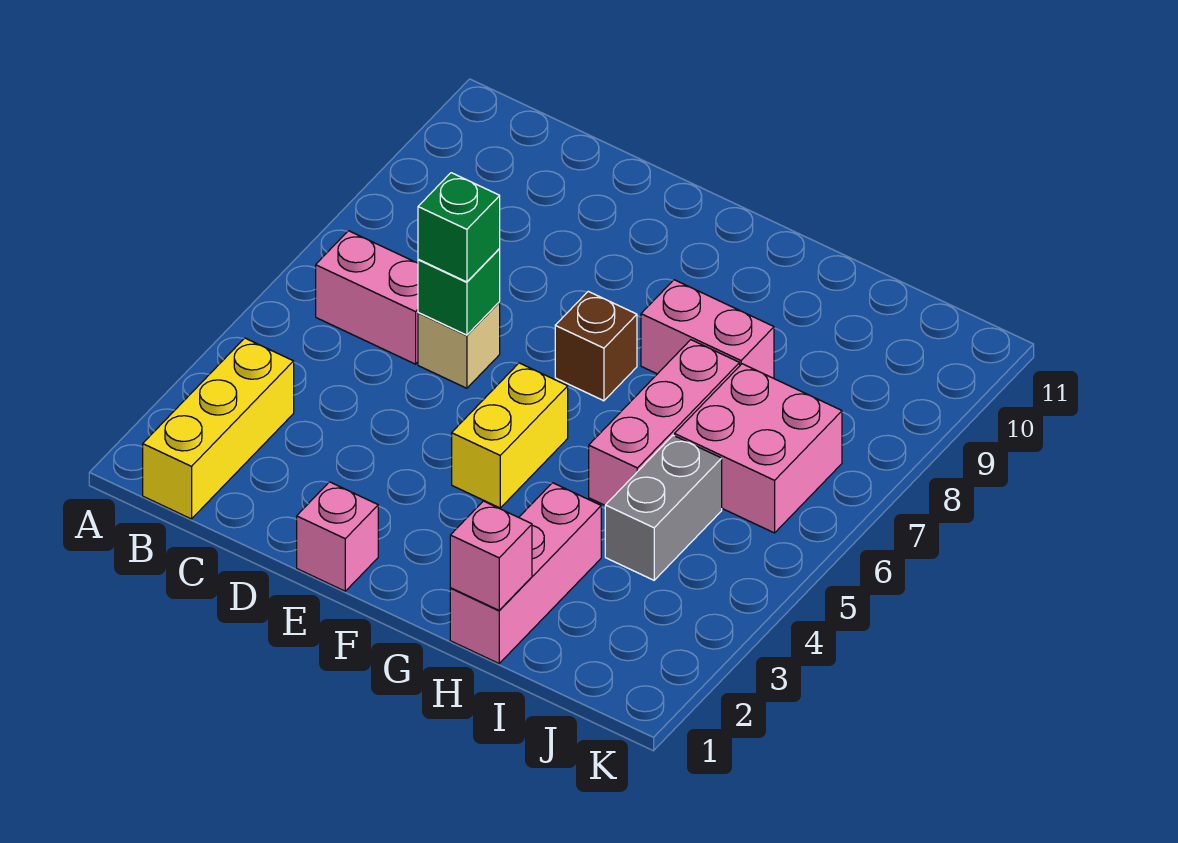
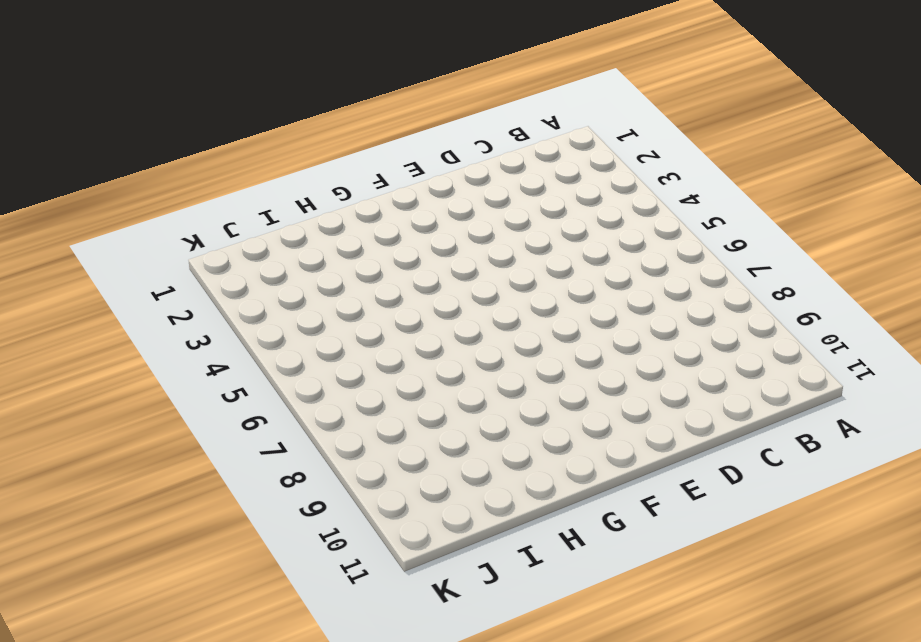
none -> yellow 1x3 brick [143,338,294,519]
none -> pink 1x2 brick [316,231,418,364]
none -> tan 1x1 brick [418,302,500,388]

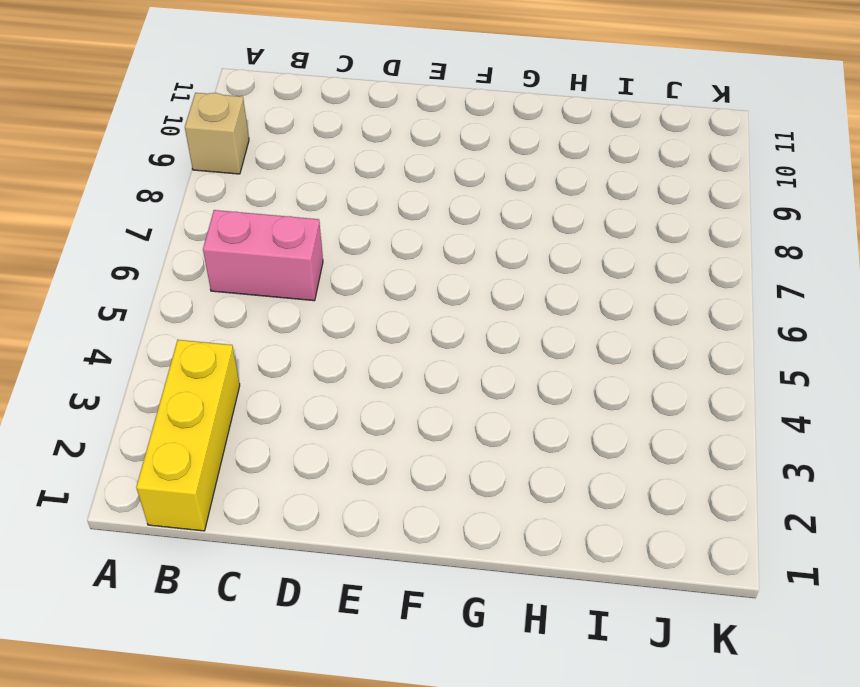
tan 1x1 brick [185,93,249,174] -> tan 1x1 brick moved to [418,302,500,388]
none -> pink 1x1 brick [297,482,378,591]
none -> yellow 1x2 brick [452,363,568,508]
none -> brown 1x1 brick [555,291,637,401]

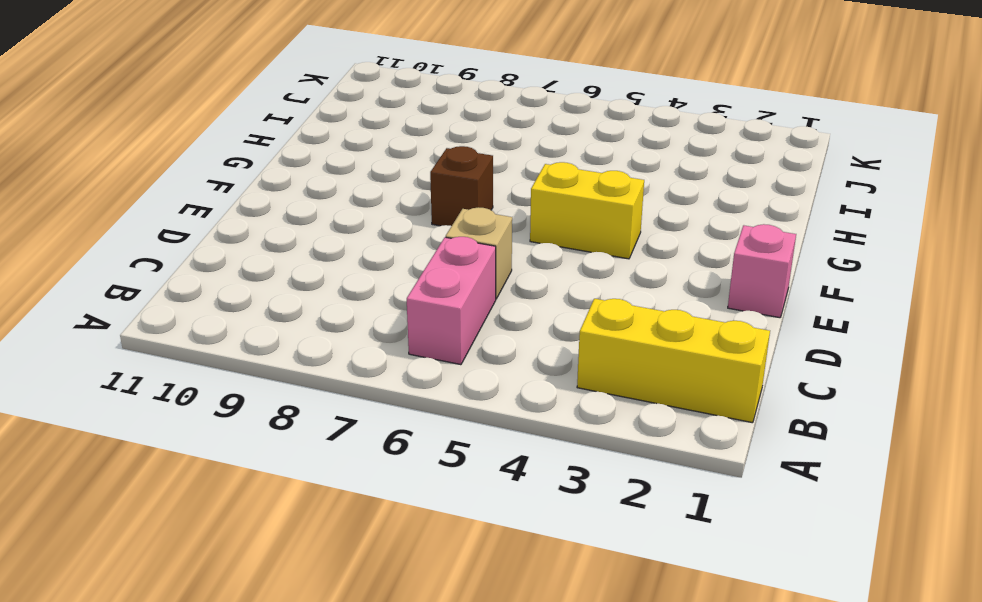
none -> pink 1x2 brick [641,280,774,378]
none -> pink 1x3 brick [450,483,601,663]
none -> pink 1x3 brick [589,340,740,505]

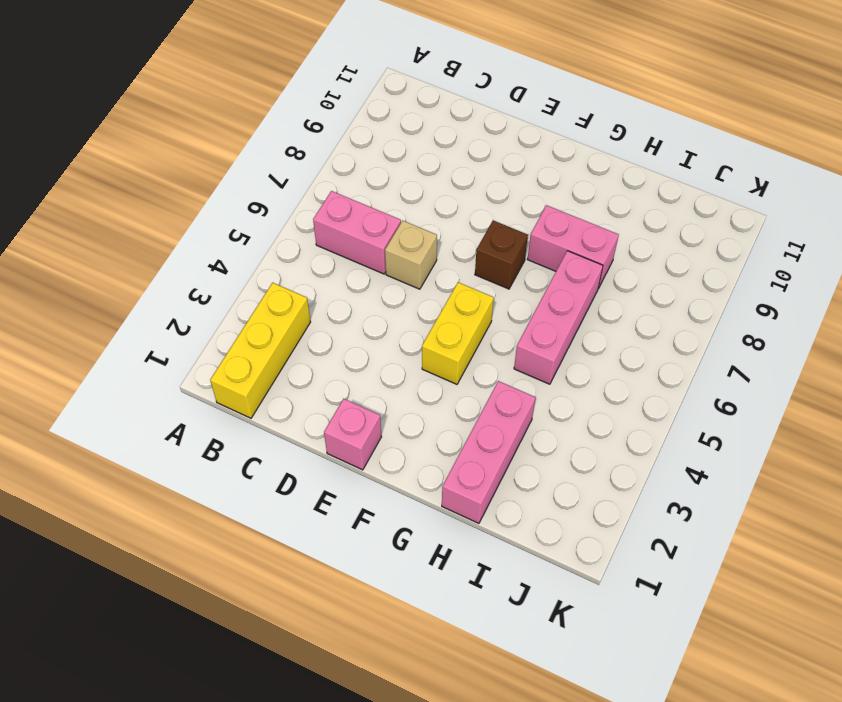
none -> grey 1x2 brick [605,435,722,580]
none -> pink 2x2 brick [675,364,842,533]
none -> green 1x1 brick [418,248,500,335]

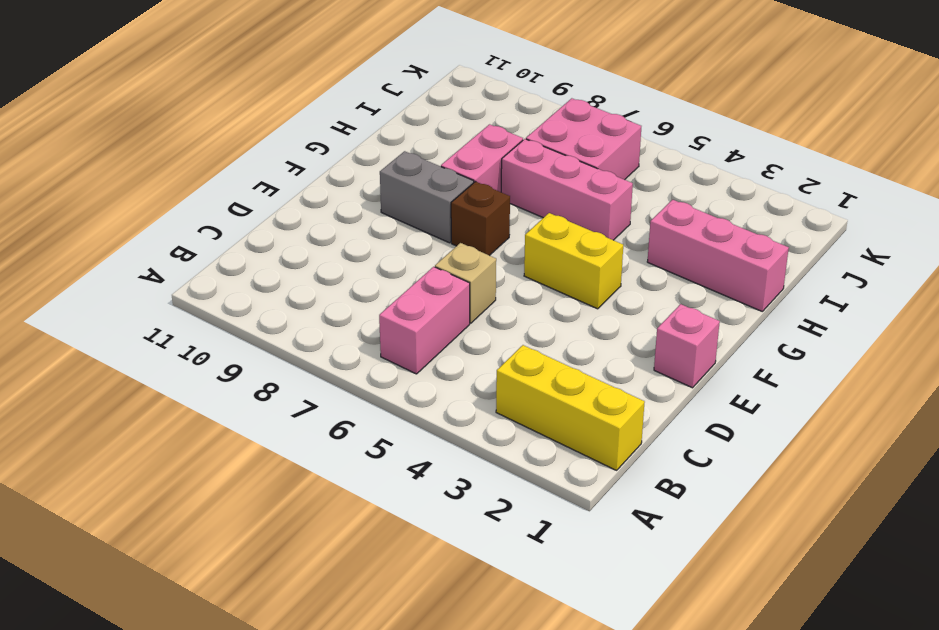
grey 1x2 brick [380,151,474,243] -> grey 1x2 brick moved to [605,435,722,580]
none -> green 1x1 brick [418,248,500,335]
none -> pink 1x1 brick [450,501,532,610]
none -> green 1x1 brick [418,173,500,282]

